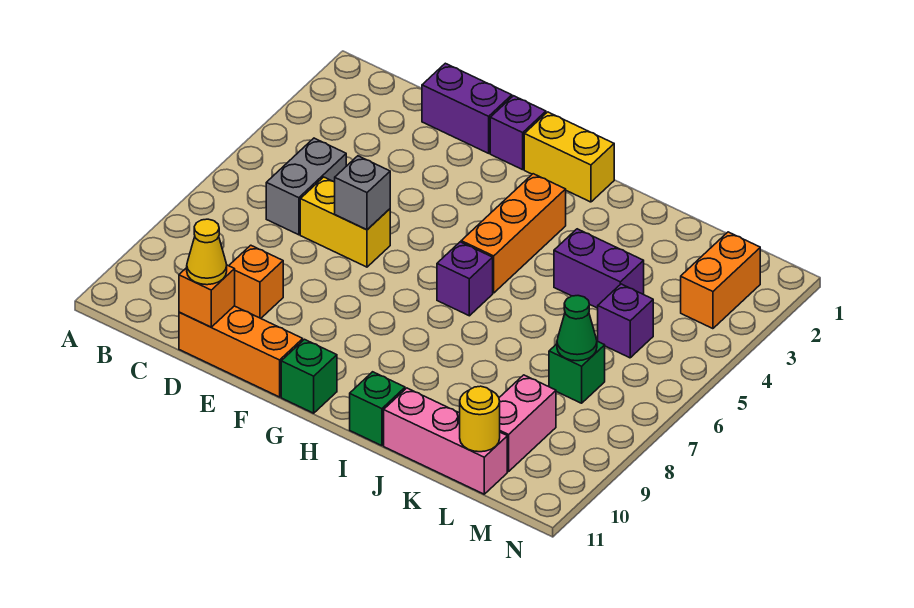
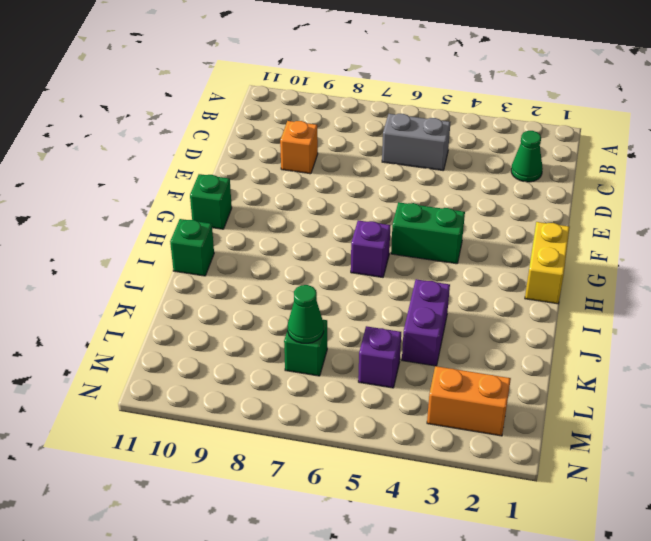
green 1x1 cone [511,131,543,182] -> none
green 1x2 brick [391,202,465,264] -> none
none -> purple 1x2 brick [422,63,512,153]
none -> yellow 1x2 brick [300,177,390,267]
none -> orange 1x3 brick [179,306,303,397]

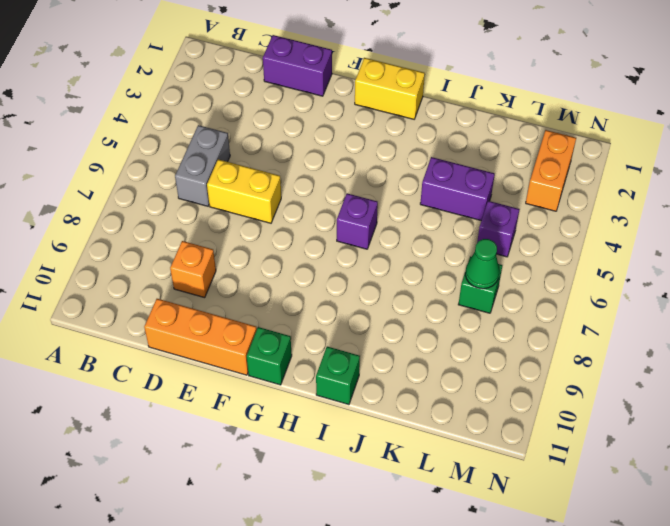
none -> purple 1x1 brick [490,96,546,170]
none -> orange 1x3 brick [461,174,566,293]
none -> pink 1x3 brick [384,388,507,494]

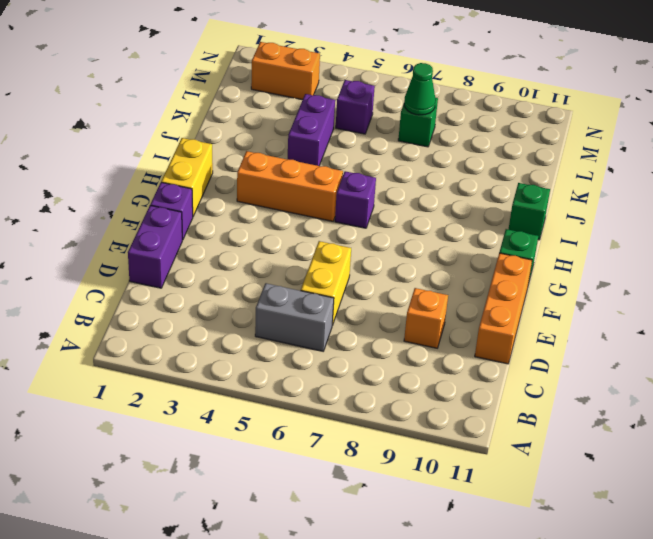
none -> pink 1x3 brick [384,388,507,494]
none -> pink 1x2 brick [499,375,556,472]
none -> orange 1x1 brick [179,265,235,327]

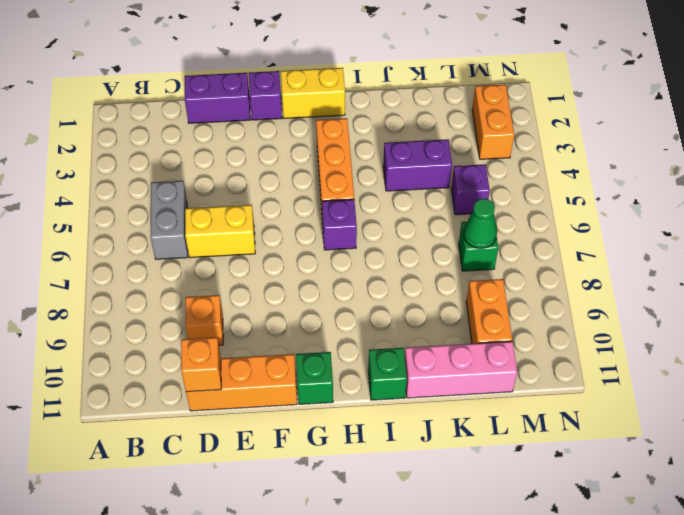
orange 1x2 brick [466,279,512,344] -> pink 1x2 brick [499,375,556,472]
none -> grey 1x1 brick [335,156,390,230]
none -> yellow 1x1 round brick [460,386,500,452]
none -> yellow 1x1 cone [187,219,227,285]

